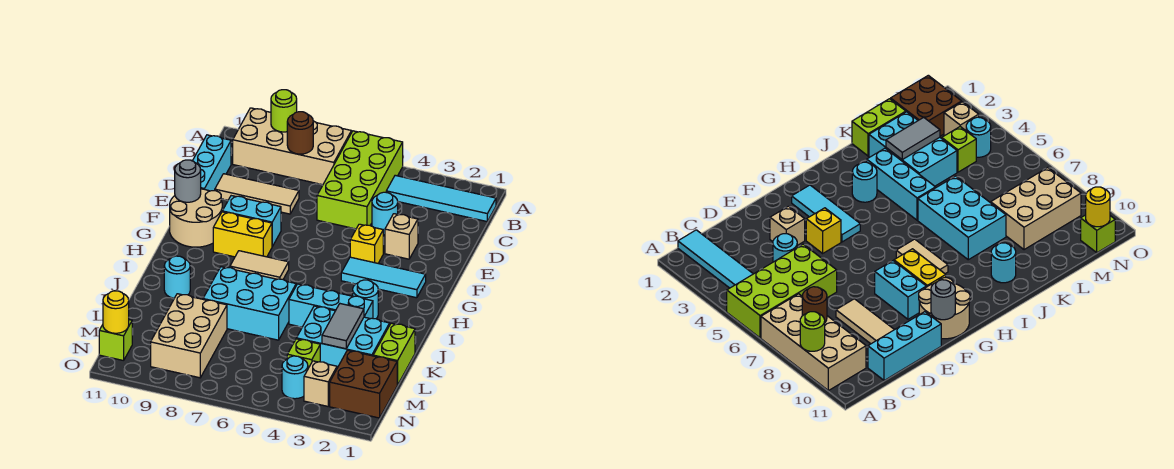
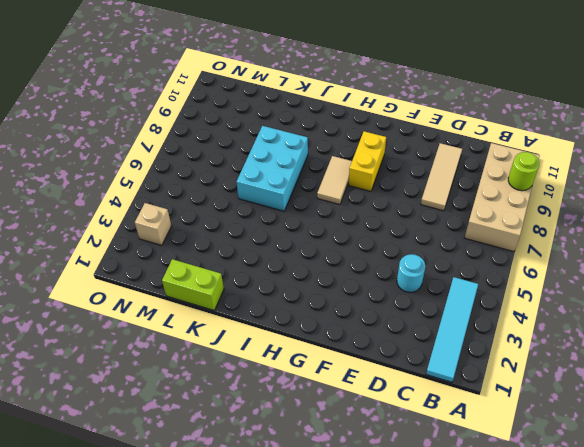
none -> lime 2x4 brick [317,131,403,229]
none -> cyan 1x3 brick [193,135,231,191]
none -> tan 1x1 brick [385,214,418,259]
none -> yellow 1x1 brick [350,224,383,263]

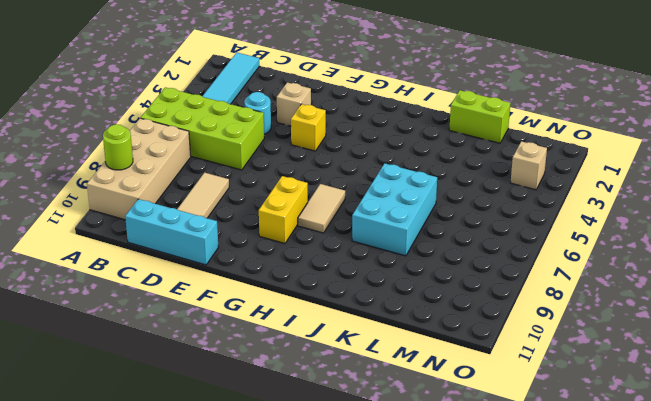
none -> cyan 1x2 brick [222,196,281,246]
none -> tan 2x2 round brick [170,189,222,247]
none -> cyan 1x3 tile [341,257,426,298]
none -> cyan 1x1 round brick [353,280,378,319]

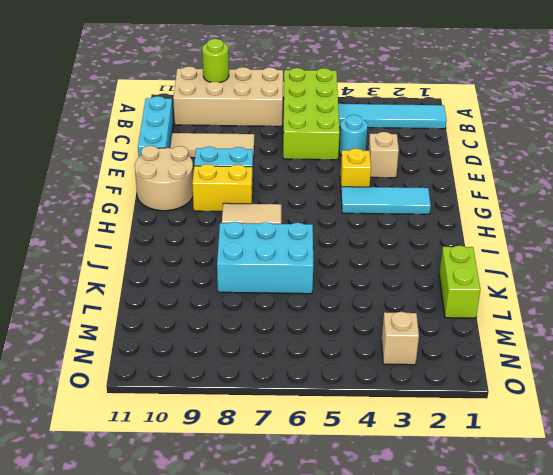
none -> cyan 1x1 round brick [353,280,378,319]
none -> cyan 1x3 brick [289,284,373,327]
none -> cyan 1x1 round brick [164,256,190,298]
none -> cyan 2x3 brick [296,306,390,368]

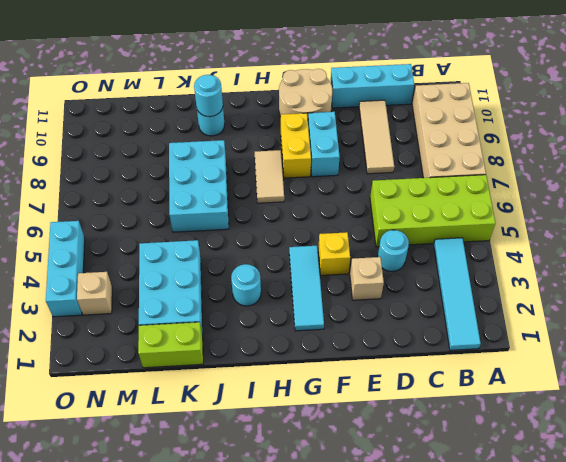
cyan 1x1 round brick [194,75,223,117] -> cyan 1x1 round brick moved to [282,356,308,399]
cyan 1x3 brick [46,221,85,317] -> cyan 1x3 brick moved to [289,284,373,327]
none -> tan 2x3 brick [151,294,227,378]
none -> brown 2x2 brick [330,350,397,418]
none -> lime 1x1 brick [287,339,320,368]
none -> lime 1x1 brick [99,320,132,361]

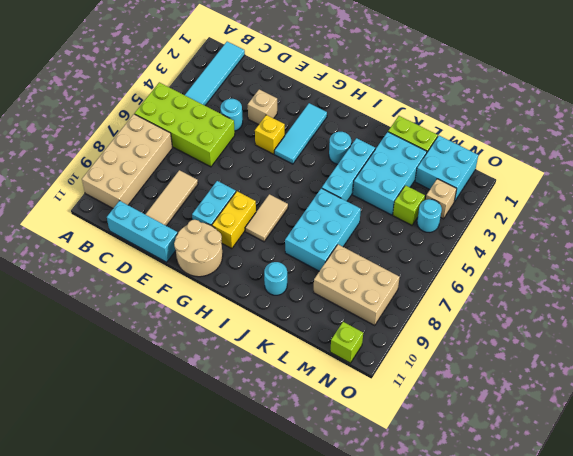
cyan 2x2 brick [415,136,478,202] -> brown 2x2 brick [330,350,397,418]
none -> lime 1x1 round brick [271,90,297,132]
none -> brown 1x1 round brick [287,112,313,154]
none -> grey 1x1 round brick [175,160,201,202]
none -> grey 1x2 tile [322,304,364,349]

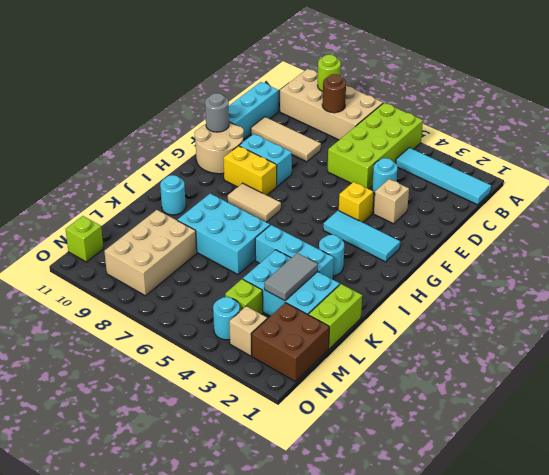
none -> yellow 1x1 round brick [103,291,129,333]

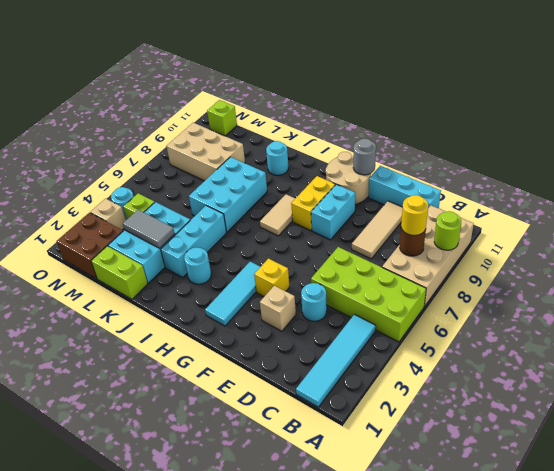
yellow 1x1 round brick [401,195,428,235] -> yellow 1x1 round brick moved to [103,291,129,333]

